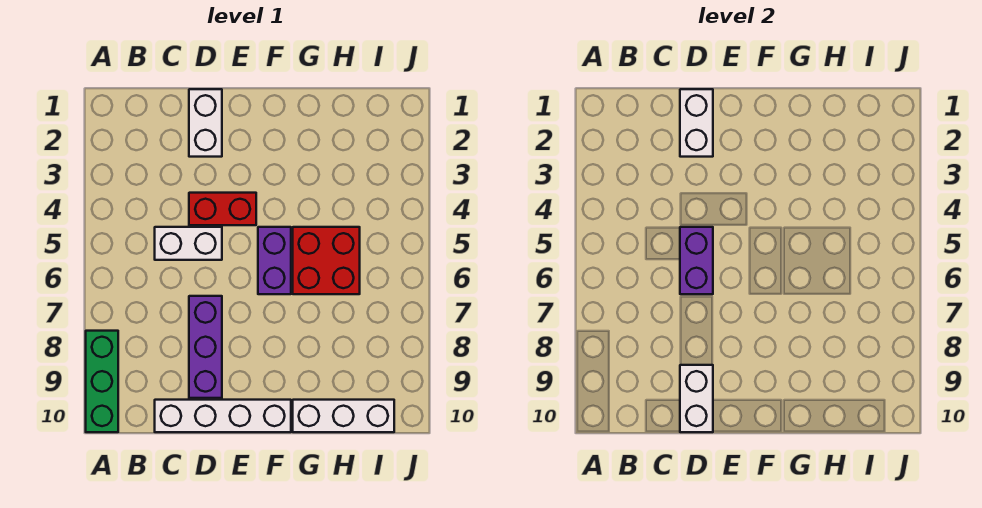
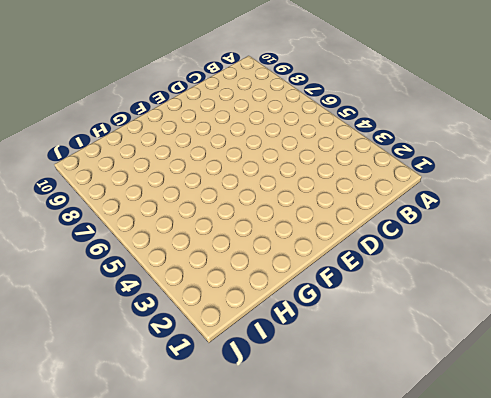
none -> green 1x3 brick [86,331,118,432]
none -> white 1x2 brick [155,227,222,260]
none -> white 1x4 brick [155,400,291,432]

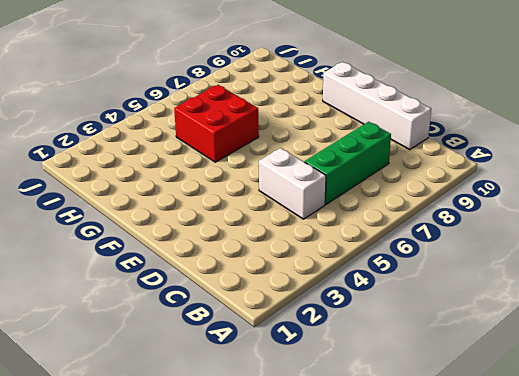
green 1x3 brick [305,122,391,204] -> green 1x3 brick moved to [86,331,118,432]
none -> white 1x2 brick [189,89,222,157]
none -> red 1x2 brick [189,193,256,225]
none -> purple 1x3 brick [189,296,222,398]

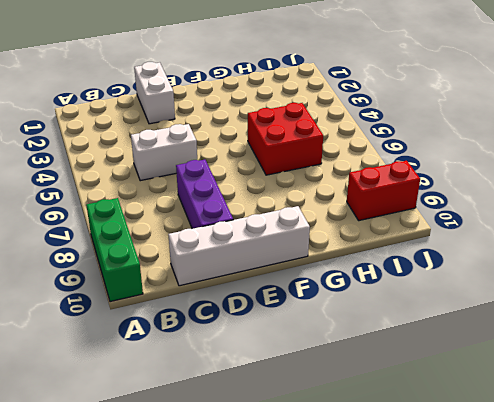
red 1x2 brick [347,161,420,221] -> red 1x2 brick moved to [189,193,256,225]
none -> purple 1x2 brick [258,227,291,294]
none -> white 1x3 brick [293,400,394,432]
none -> white 1x2 brick [680,89,713,157]

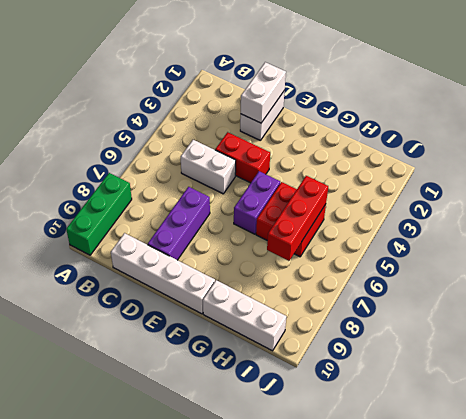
red 1x3 brick [267,176,328,261] -> none
none -> purple 1x2 brick [680,227,713,294]
none -> white 1x2 brick [680,365,713,432]

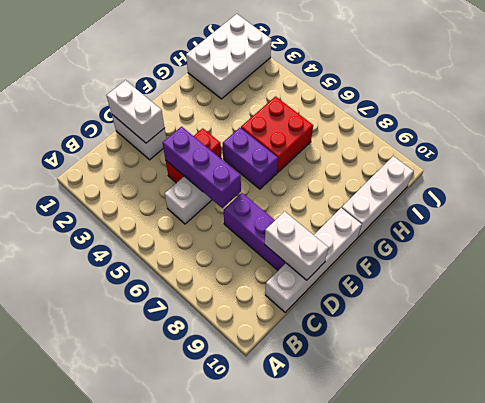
purple 1x3 brick [162,127,241,208] -> purple 1x2 brick [680,227,713,294]
white 2x3 brick [186,14,271,99] -> none
none -> green 1x3 brick [86,331,118,432]

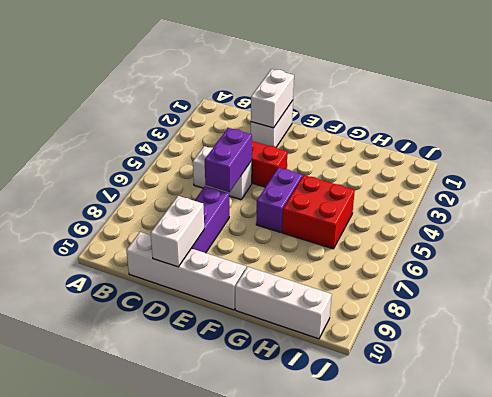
none -> green 1x3 brick [86,331,118,432]

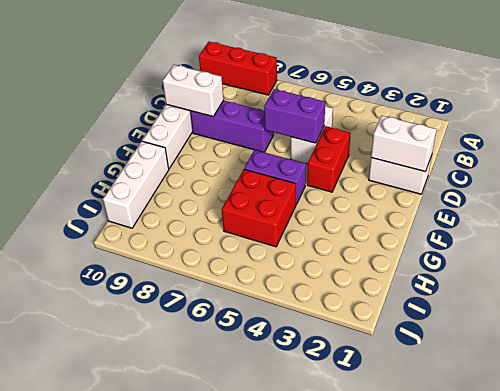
red 1x3 brick [199,42,277,95] -> green 1x3 brick [86,331,118,432]

